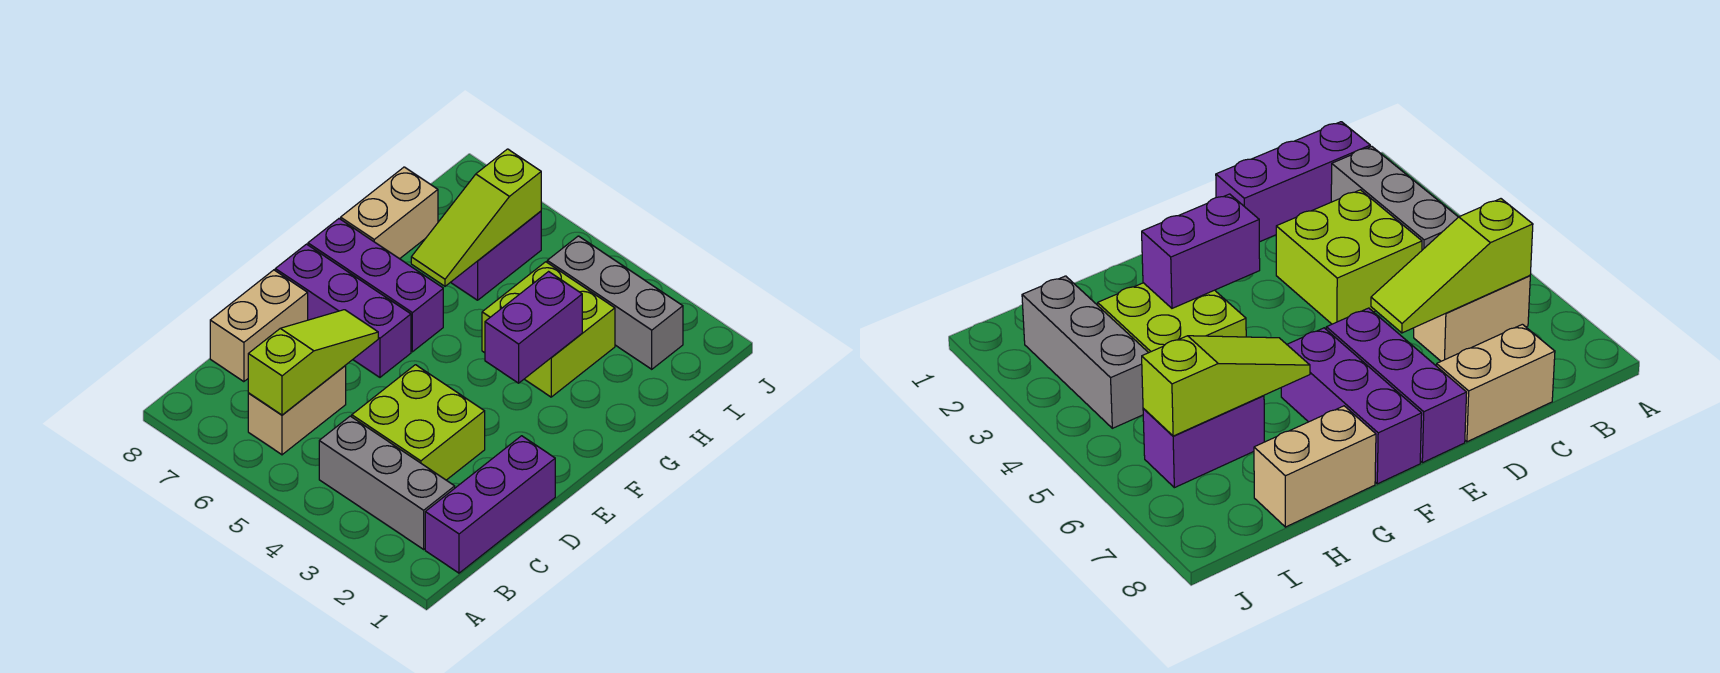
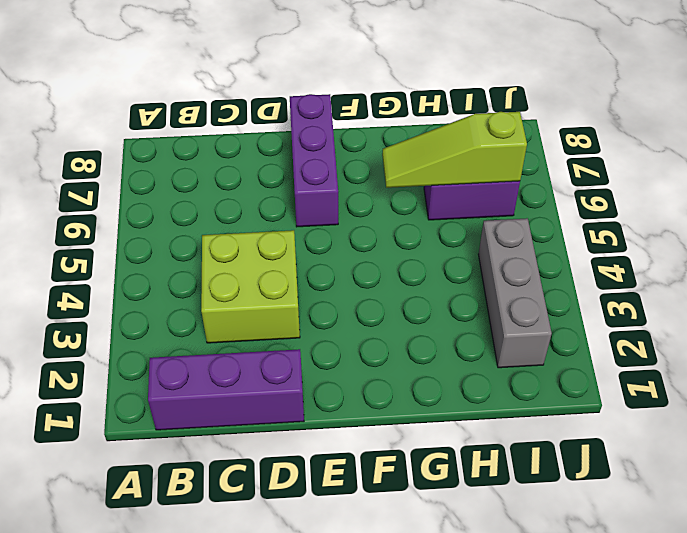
none -> grey 1x3 brick [319,416,455,549]
none -> tan 1x2 brick [248,365,346,455]
none -> tan 1x2 brick [210,270,308,382]

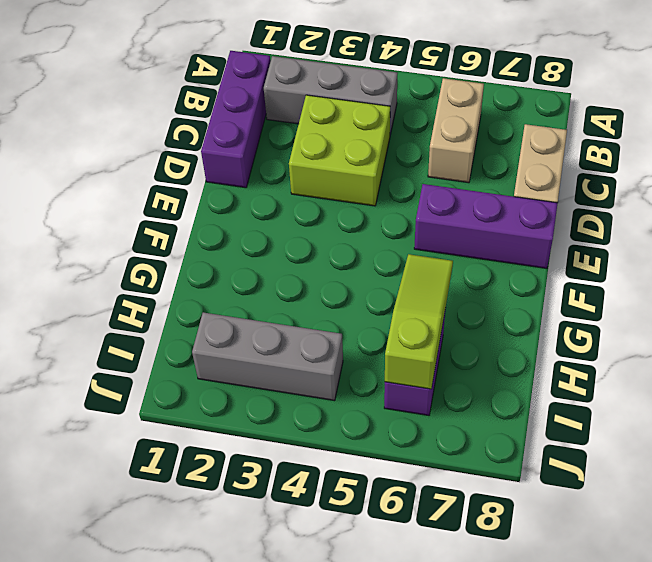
none -> purple 1x3 brick [308,219,443,352]
none -> lime 2x2 brick [482,262,615,397]
none -> tan 1x2 brick [341,167,438,259]

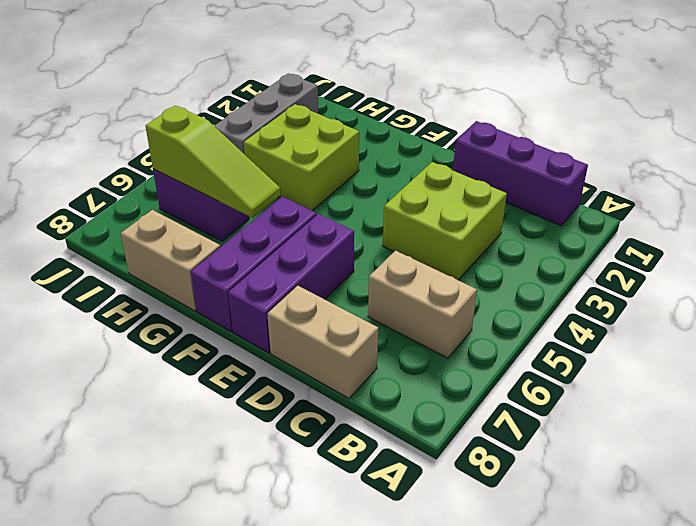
none -> grey 1x3 brick [319,416,455,549]
none -> lime 1x3 slope [248,310,378,415]
none -> purple 1x2 brick [485,272,582,383]

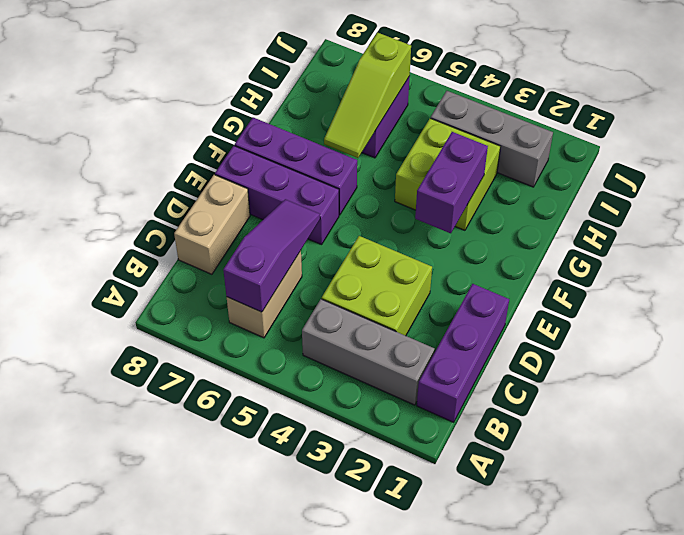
purple 1x3 slope [223,199,320,312] -> lime 1x3 slope [248,310,378,415]
none -> tan 1x2 brick [341,167,438,259]

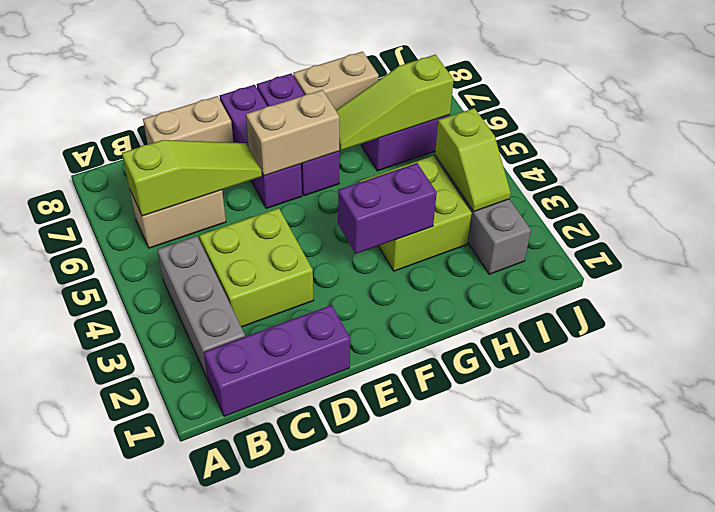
tan 1x2 brick [246,90,339,176] -> none
lime 1x2 slope [435,108,511,212] -> none

